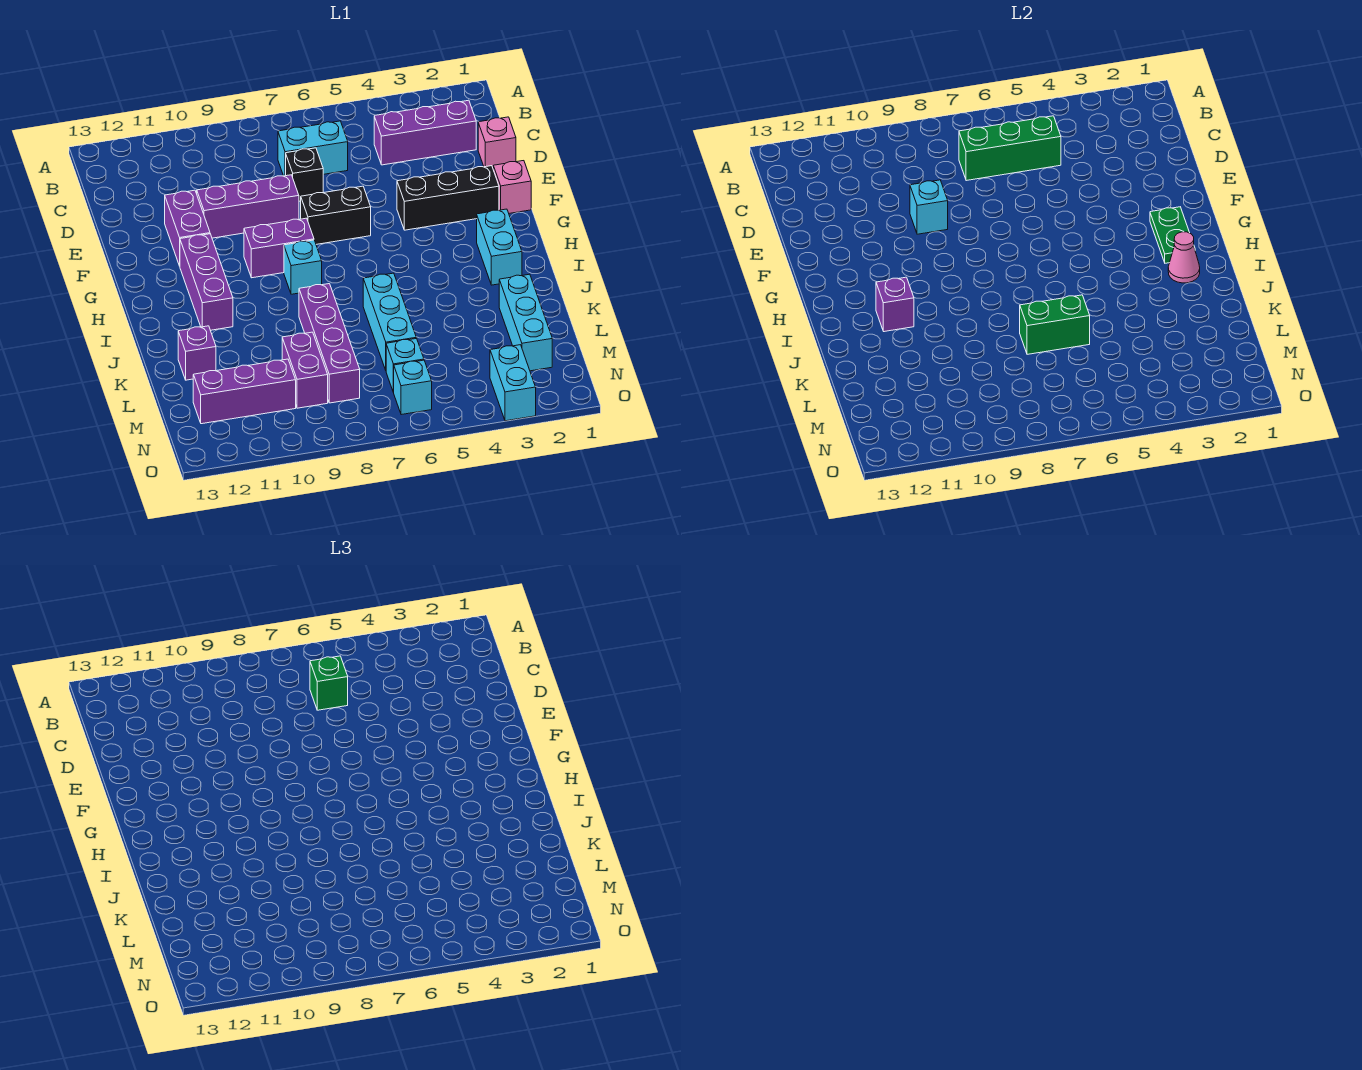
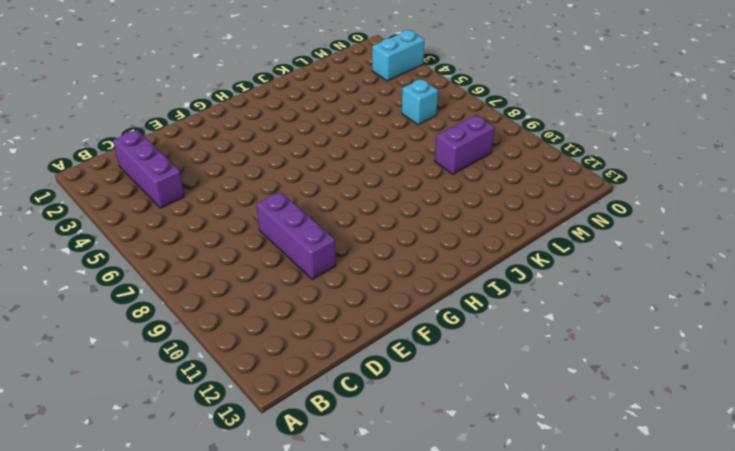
none -> cyan 1x2 brick [278,121,348,176]
none -> pink 1x1 brick [478,117,516,167]
none -> black 1x1 brick [286,148,323,201]

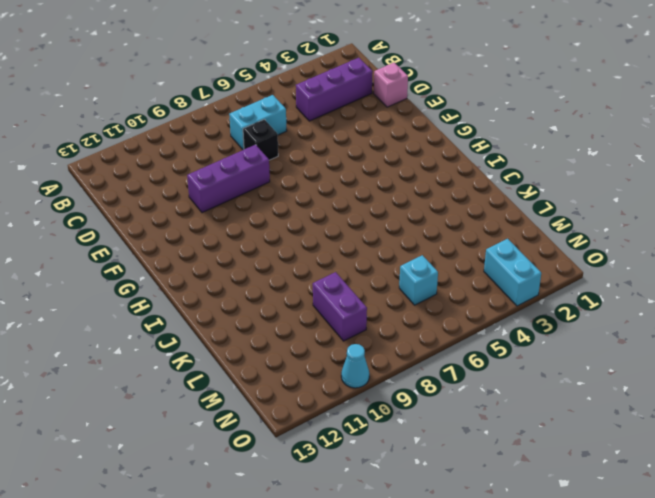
cyan 1x1 cone [341,344,369,388] -> none
none -> purple 1x2 brick [165,190,210,266]
none -> pink 1x1 brick [493,161,531,213]
none -> black 1x3 brick [397,166,499,230]

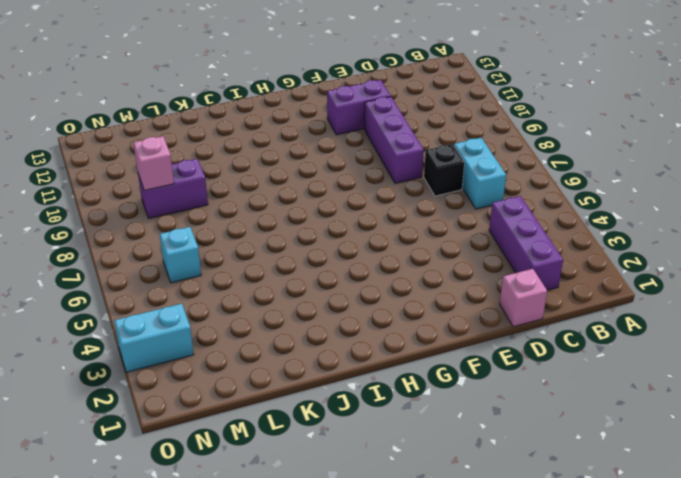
pink 1x1 brick [133,136,174,190] -> pink 1x1 brick moved to [493,161,531,213]
none -> black 1x3 brick [397,166,499,230]
none -> black 1x2 brick [301,186,371,244]
none -> purple 1x2 brick [244,218,314,278]

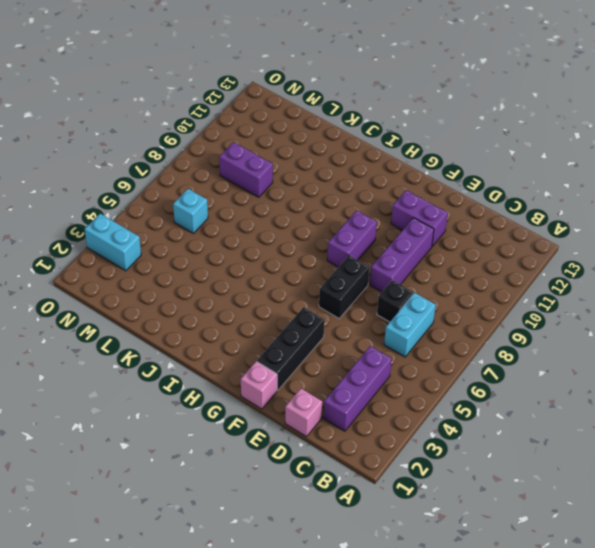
none -> purple 1x3 brick [180,234,233,330]
none -> cyan 1x2 brick [477,209,522,285]
none -> cyan 1x1 brick [284,240,322,294]

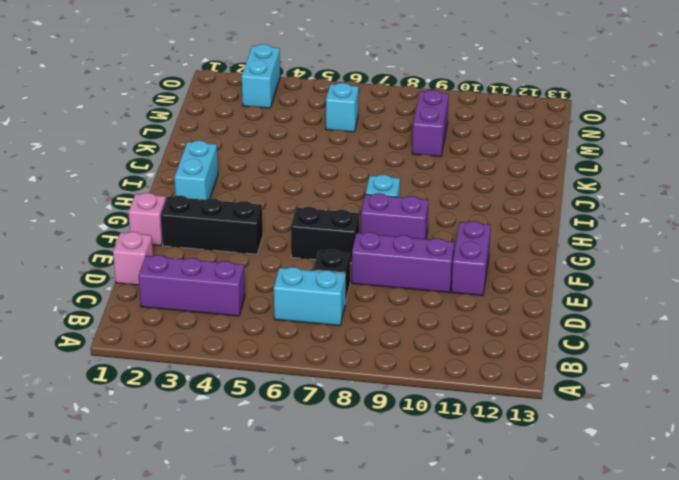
none -> purple 1x3 brick [180,234,233,330]
none -> cyan 1x3 brick [363,273,416,370]
none -> purple 1x4 brick [299,284,360,403]

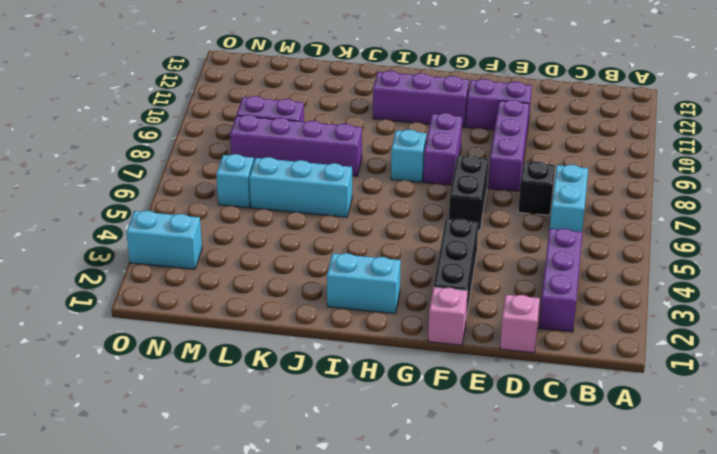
none -> cyan 1x3 brick [499,274,552,371]
none -> purple 1x1 brick [178,326,216,380]
none -> purple 1x3 brick [193,359,296,424]

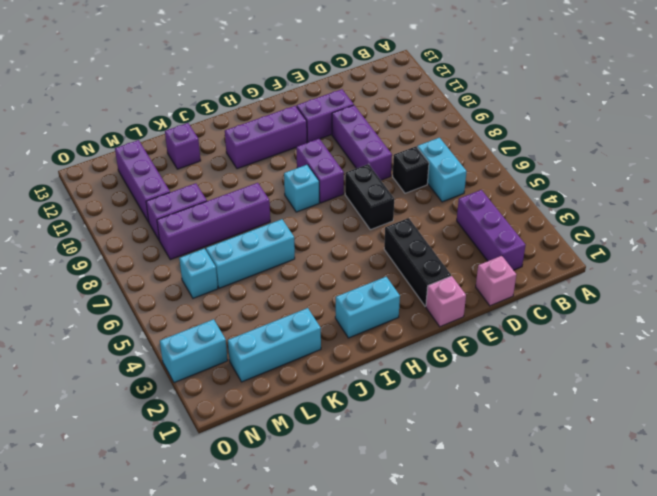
none -> cyan 1x1 brick [394,360,432,415]
none -> green 1x3 brick [959,116,1061,181]
none -> cyan 1x1 brick [910,180,948,234]

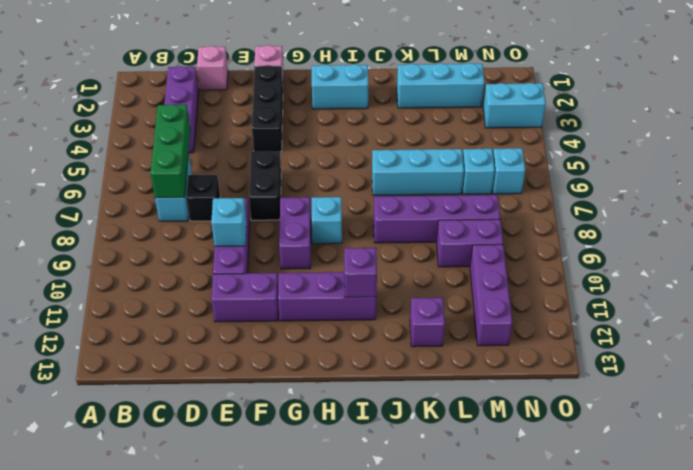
none -> green 1x2 plate [1150,207,1195,263]
none -> pink 1x1 cone [1168,232,1200,283]
none -> green 1x2 brick [1020,295,1090,354]

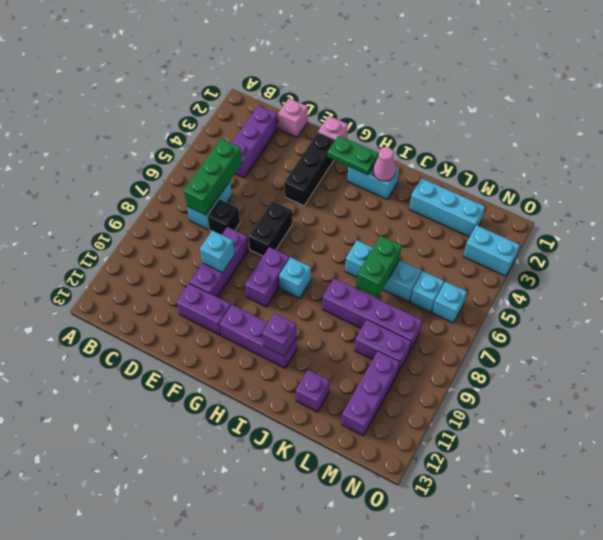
none -> green 1x1 brick [310,656,348,710]

